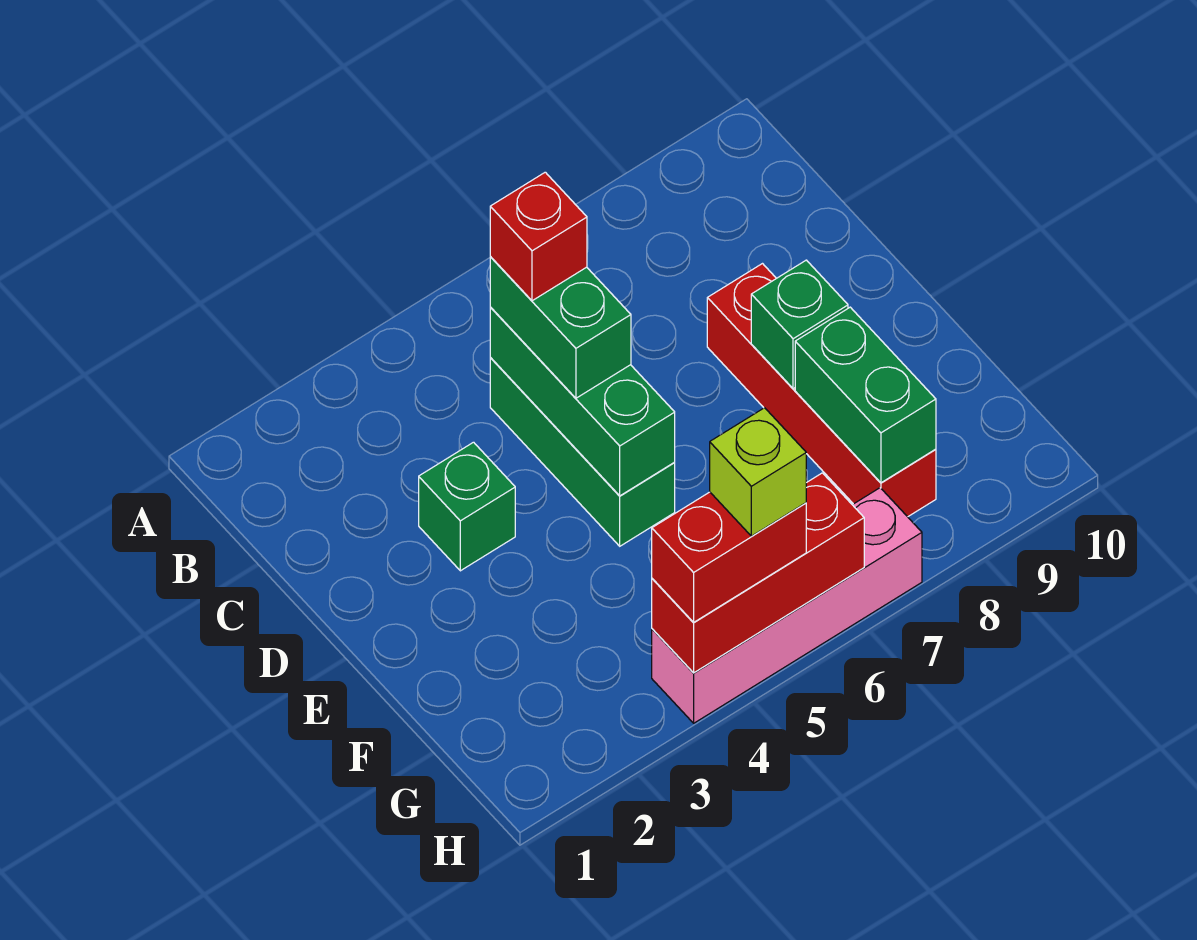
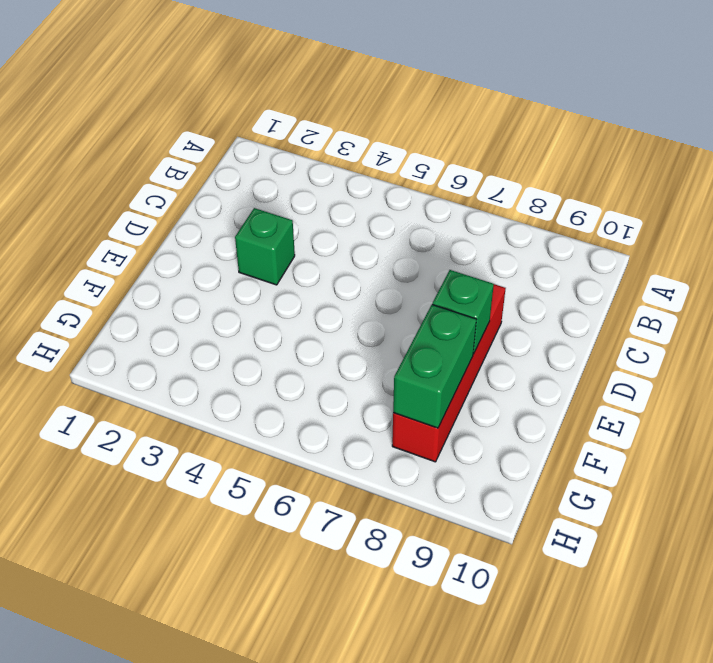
none -> green 1x3 brick [490,357,675,546]
none -> pink 1x4 brick [652,488,922,723]
none -> green 1x3 brick [490,307,675,496]

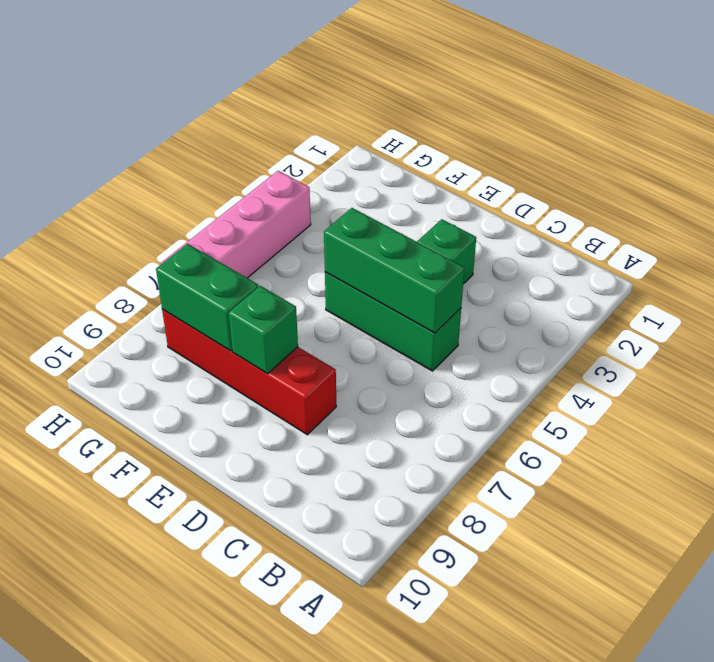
none -> red 1x3 brick [652,473,864,673]
none -> green 1x2 brick [490,257,631,398]
none -> red 1x2 brick [652,492,806,623]

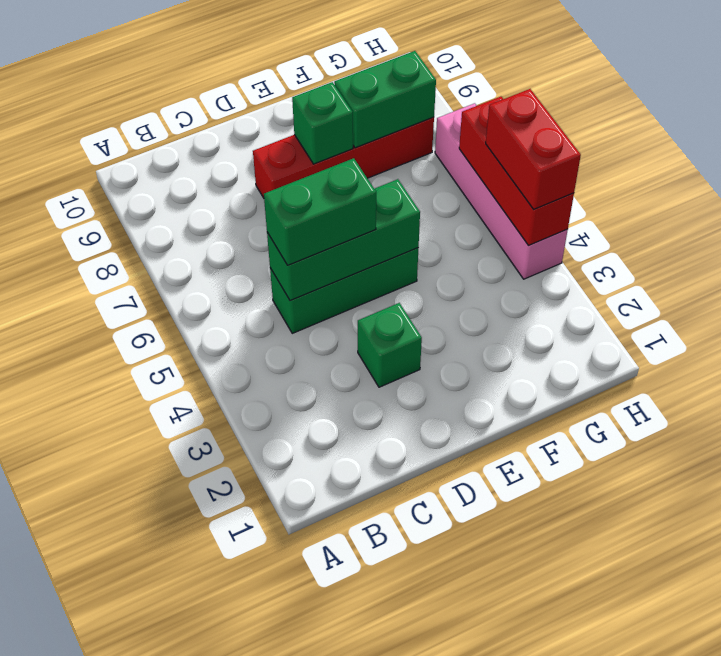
none -> red 1x1 brick [490,172,587,301]
none -> lime 1x1 brick [710,408,806,536]

